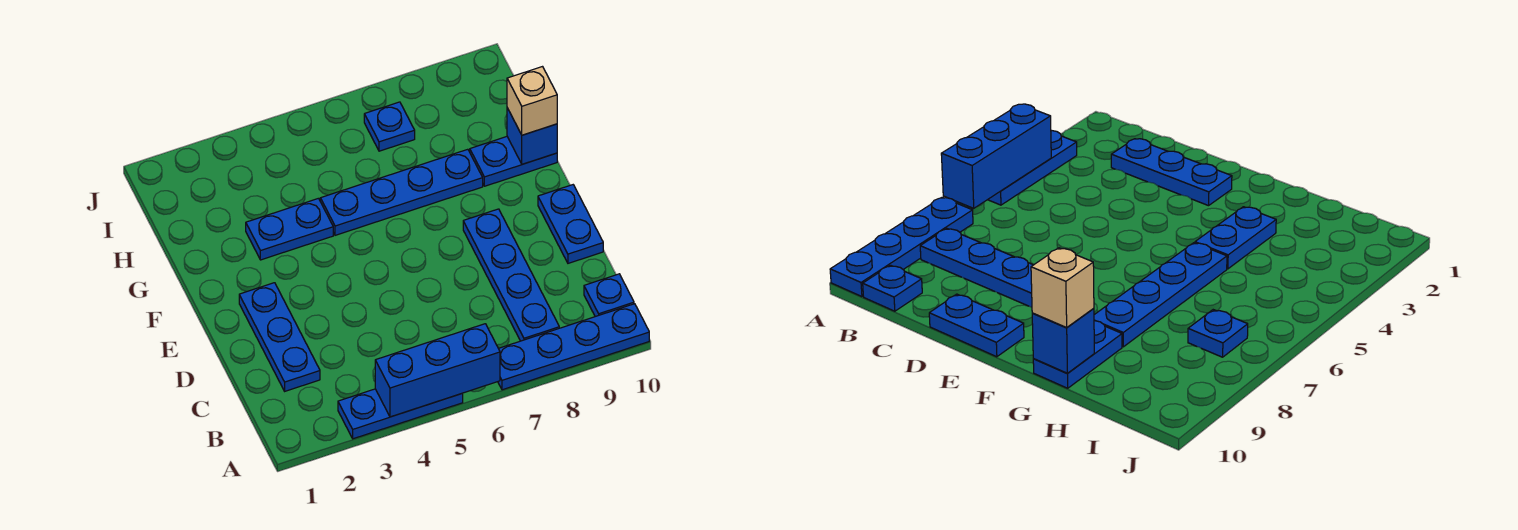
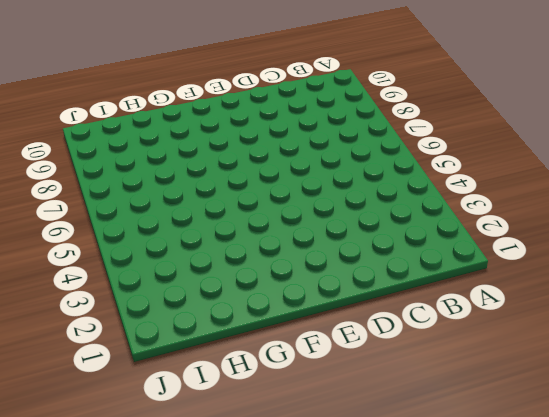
none -> blue 1x3 plate [338,389,463,439]
none -> blue 1x4 plate [498,304,649,390]
none -> blue 1x4 plate [463,209,559,341]

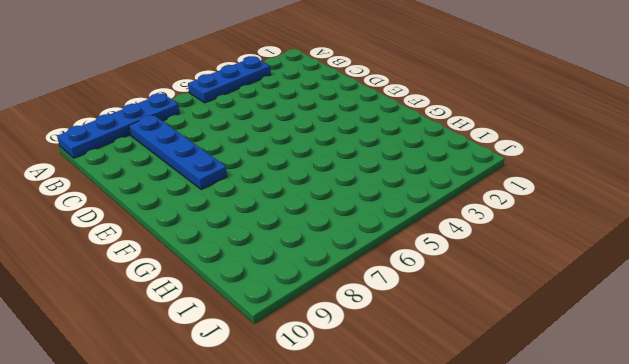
none -> blue 1x1 plate [584,274,634,317]
none -> blue 1x3 plate [239,283,320,391]
none -> blue 1x2 plate [538,185,603,263]

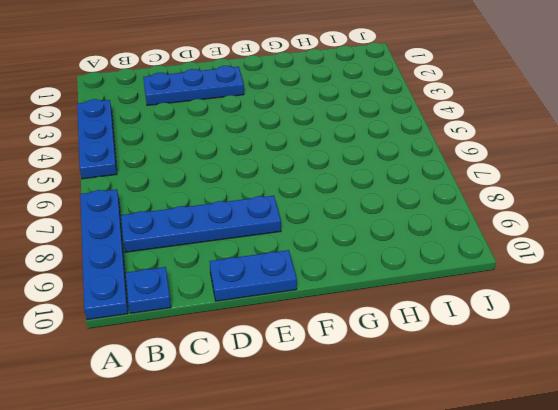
none -> blue 1x2 plate [246,198,333,260]
none -> blue 1x4 plate [320,149,483,235]
none -> blue 1x2 plate [470,137,557,186]

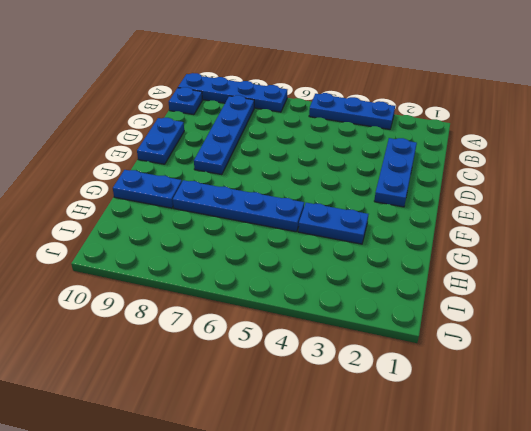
none -> blue 1x1 plate [364,102,415,151]
none -> blue 1x3 brick [375,324,500,417]
none -> blue 1x1 brick [507,108,557,164]

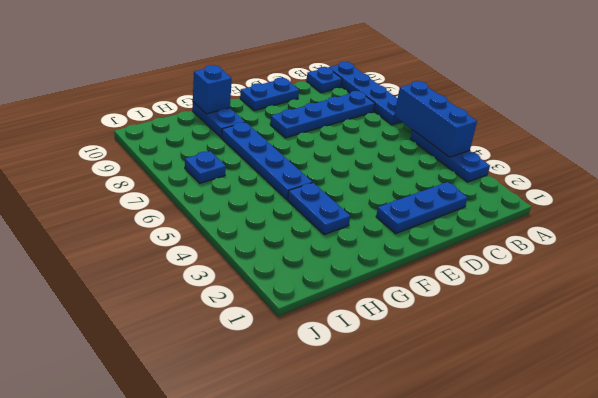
none -> tan 1x1 brick [507,67,557,135]

